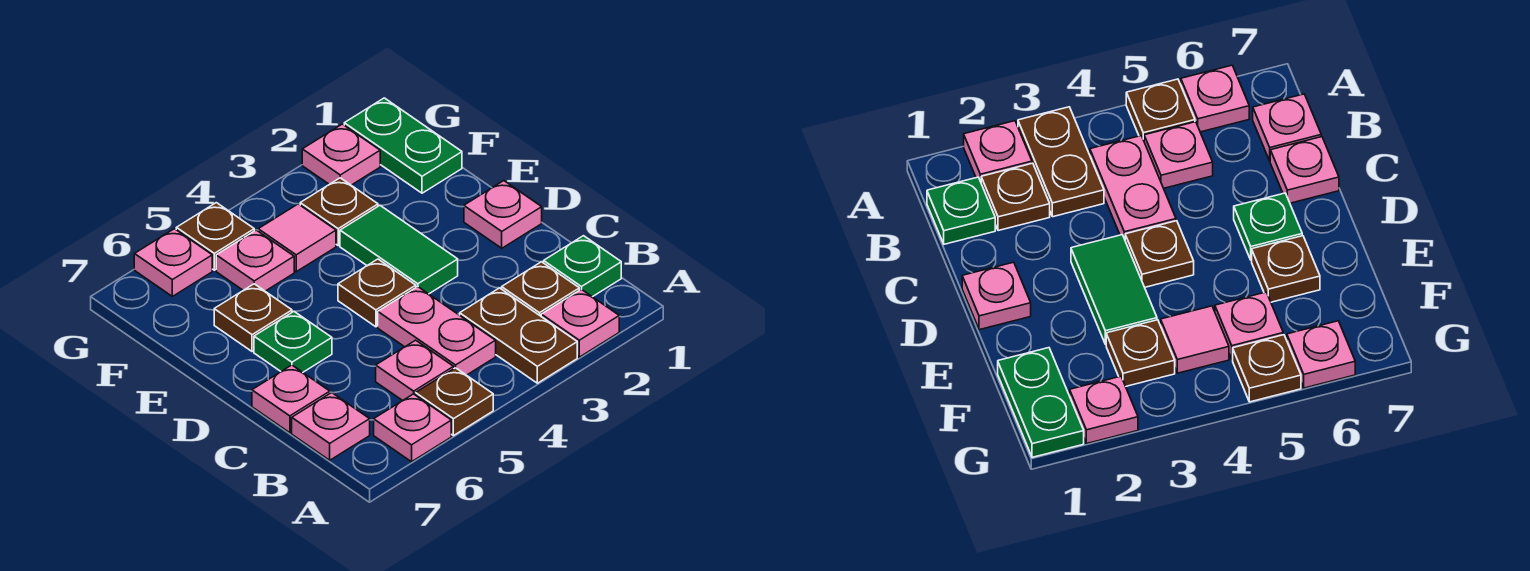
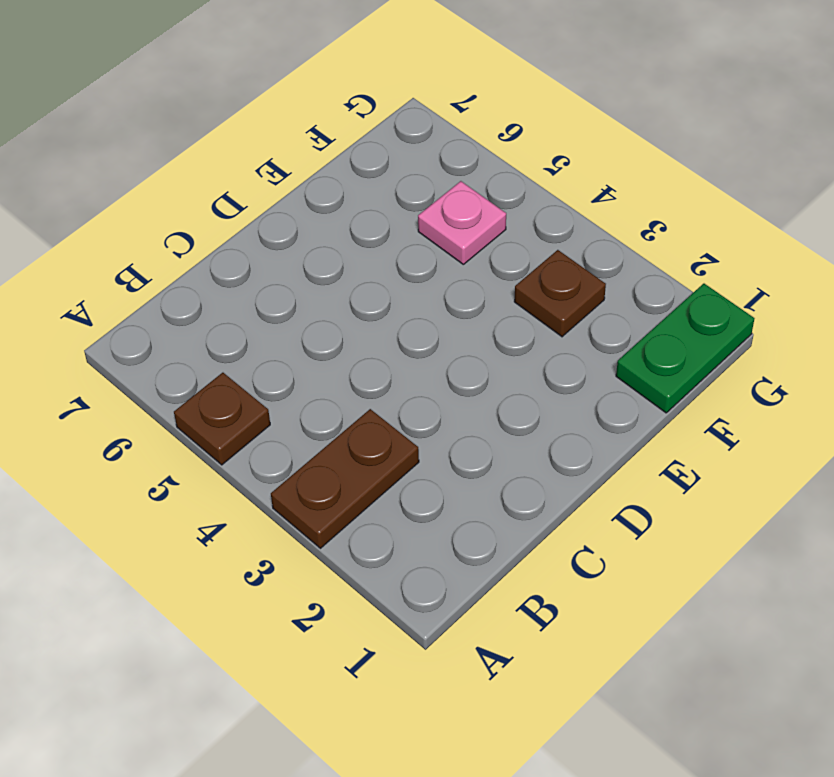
none -> pink 1x1 plate [541,289,619,357]
none -> pink 1x1 plate [374,394,451,462]
none -> green 1x1 plate [544,236,621,297]

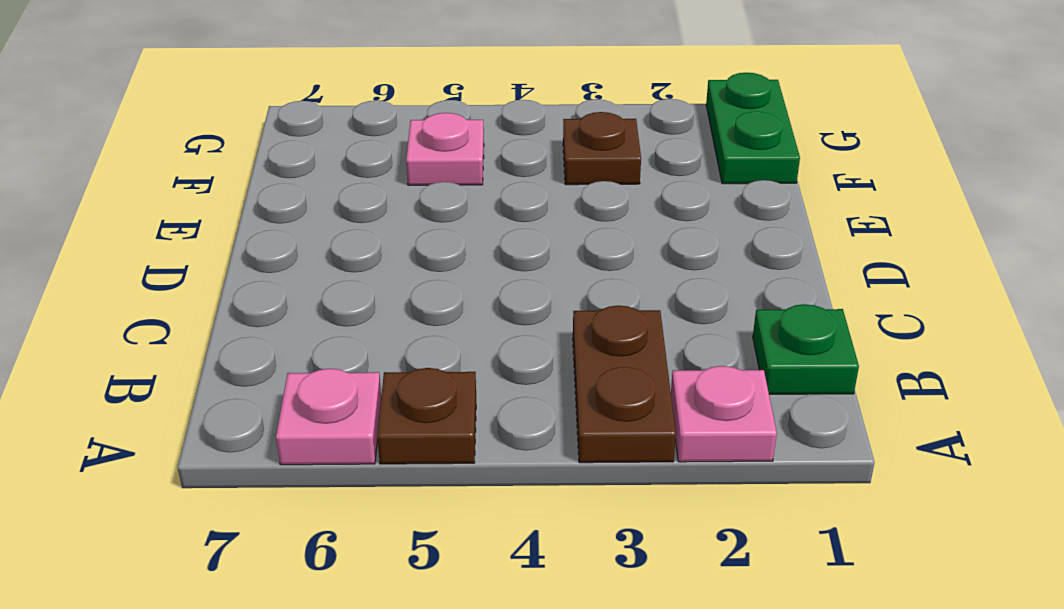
none -> brown 1x1 plate [502,262,579,316]
none -> pink 1x2 plate [378,287,496,375]
none -> pink 1x1 plate [376,340,454,401]

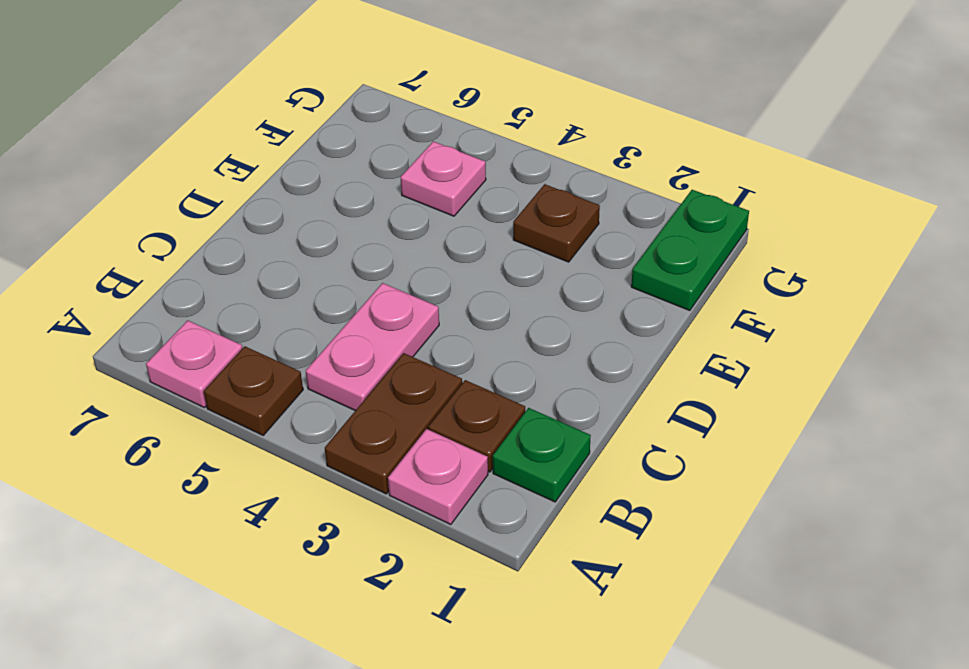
none -> pink 1x1 plate [376,340,454,401]
none -> pink 1x1 plate [292,393,370,460]
none -> pink 1x1 plate [252,365,330,433]

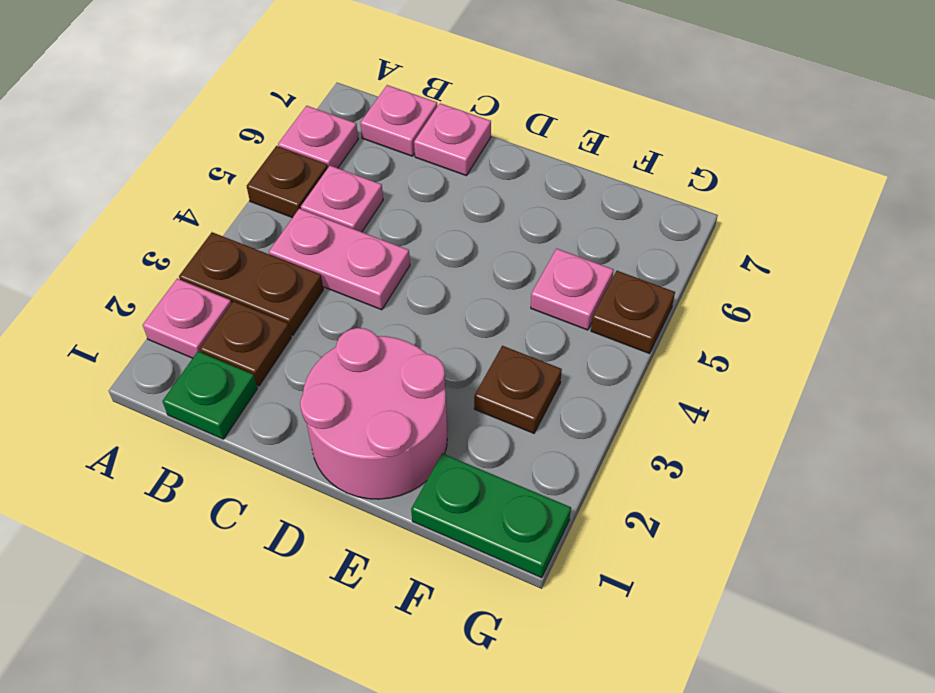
pink 2x2 round brick [300,328,447,499] -> pink 1x1 plate [464,181,542,248]
none -> green 1x2 tile [340,205,458,294]
none -> brown 1x1 plate [338,259,416,327]
none -> green 1x1 plate [254,311,332,372]

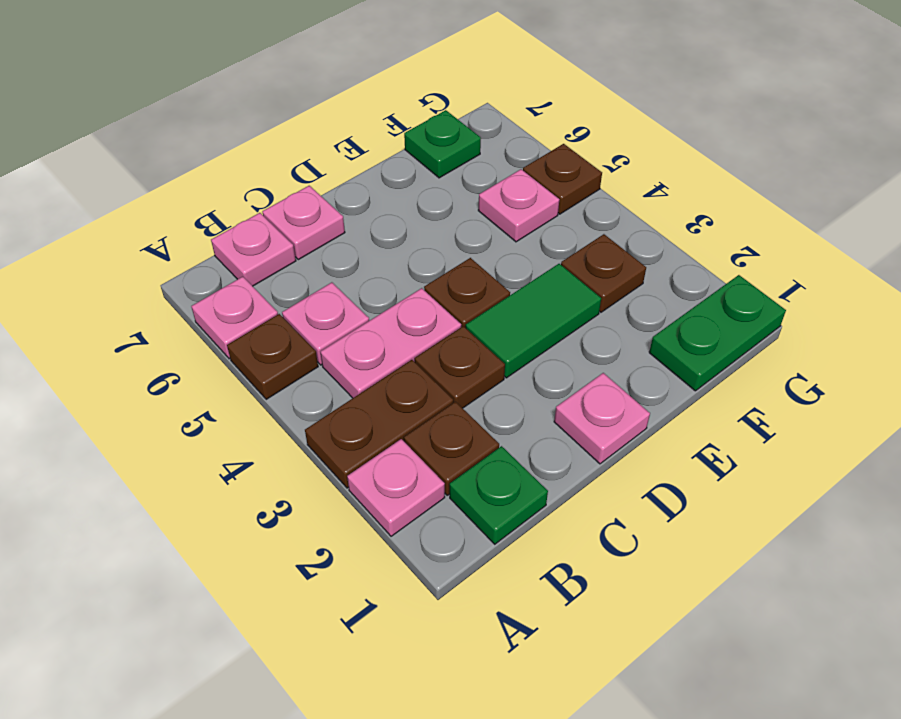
brown 1x1 plate [415,326,505,408] -> brown 1x1 plate moved to [214,284,292,352]
green 1x1 plate [404,110,481,178] -> green 1x1 plate moved to [254,311,332,372]
none -> pink 1x1 tile [258,204,336,272]
none -> pink 1x1 plate [302,124,380,185]
none -> pink 1x1 plate [134,229,212,296]

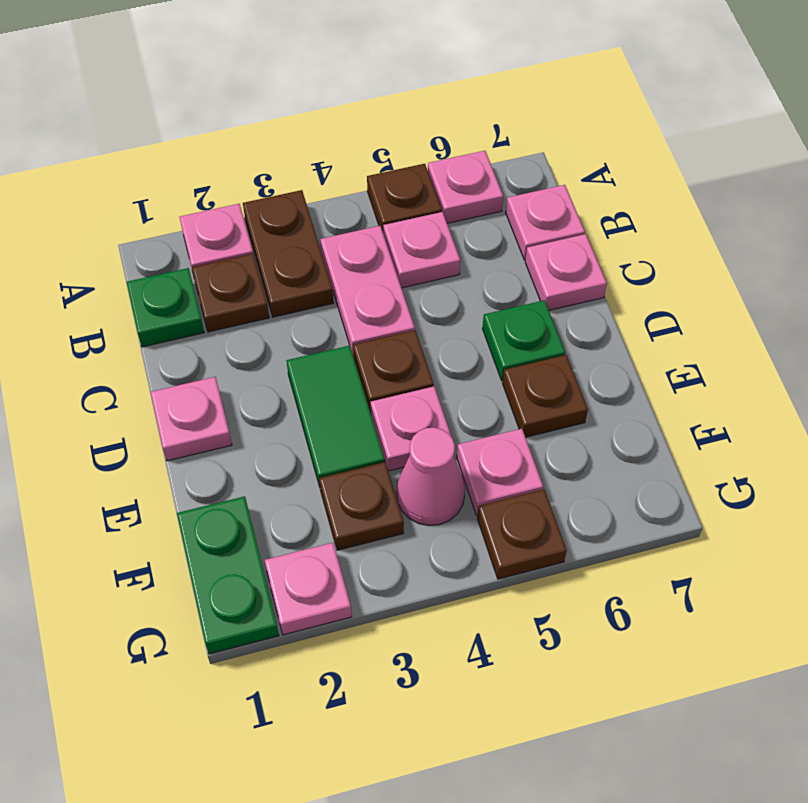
pink 1x1 plate [371,386,451,471] -> pink 1x1 plate moved to [134,229,212,296]
pink 1x1 cone [397,427,465,526] -> pink 1x1 tile [258,204,336,272]

